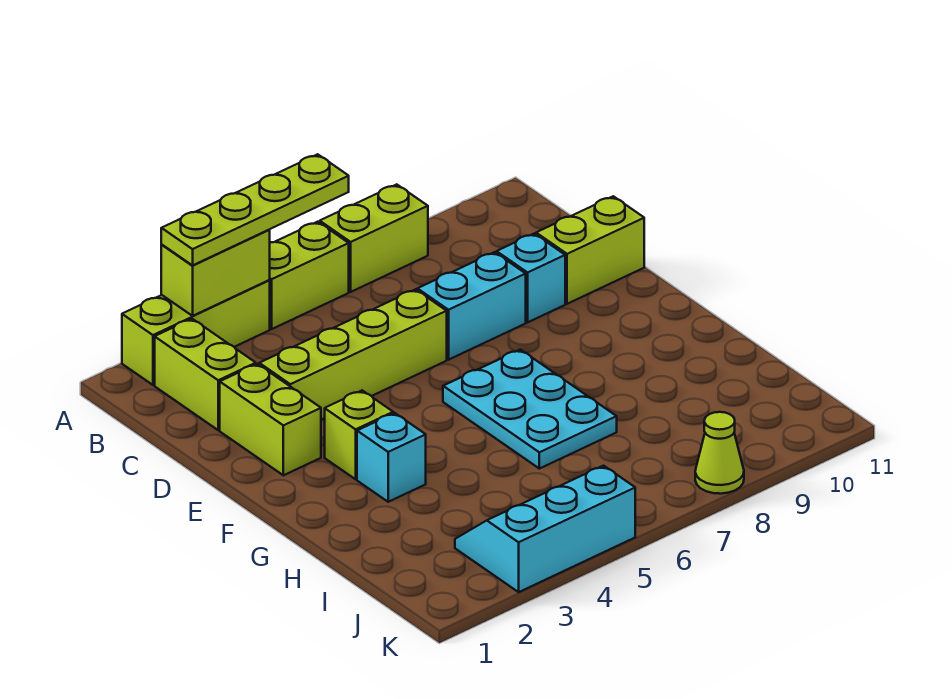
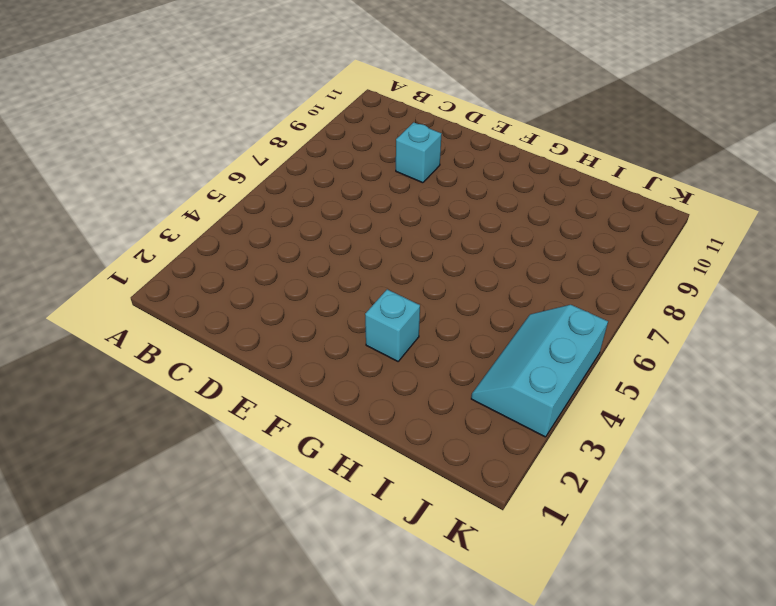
none -> lime 1x3 brick [122,280,270,385]
none -> lime 1x2 brick [270,222,349,329]
none -> lime 1x2 brick [320,184,428,292]

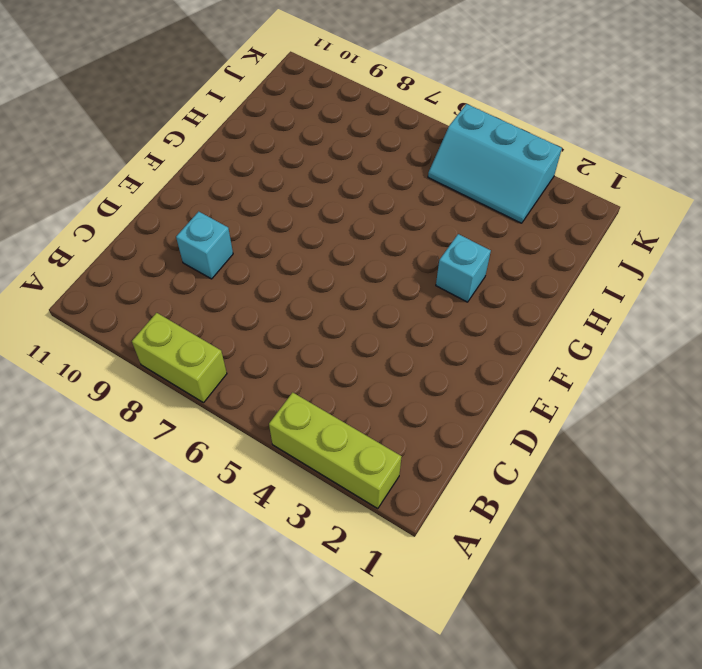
none -> lime 1x2 brick [270,222,349,329]
none -> lime 1x2 brick [155,319,256,430]
none -> lime 1x2 brick [220,364,321,475]

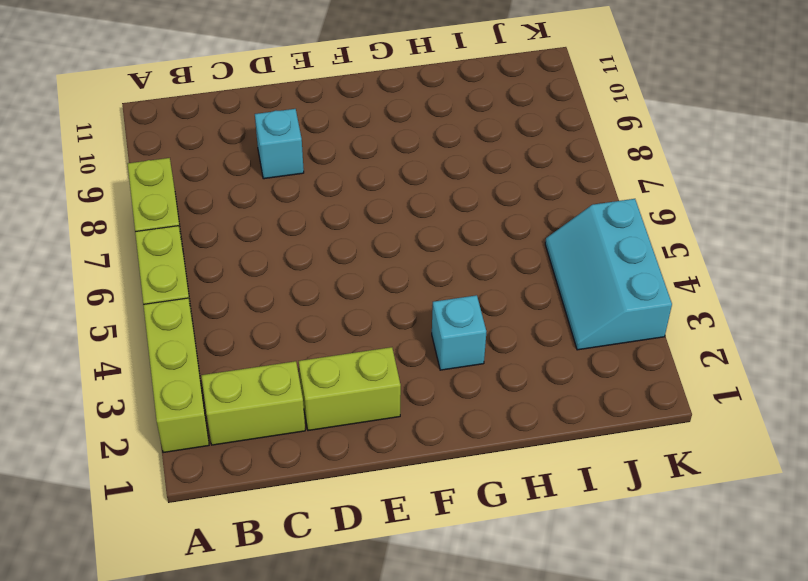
none -> lime 1x4 brick [259,289,447,420]
none -> cyan 1x2 brick [417,252,526,360]
none -> lime 1x2 brick [536,196,644,304]

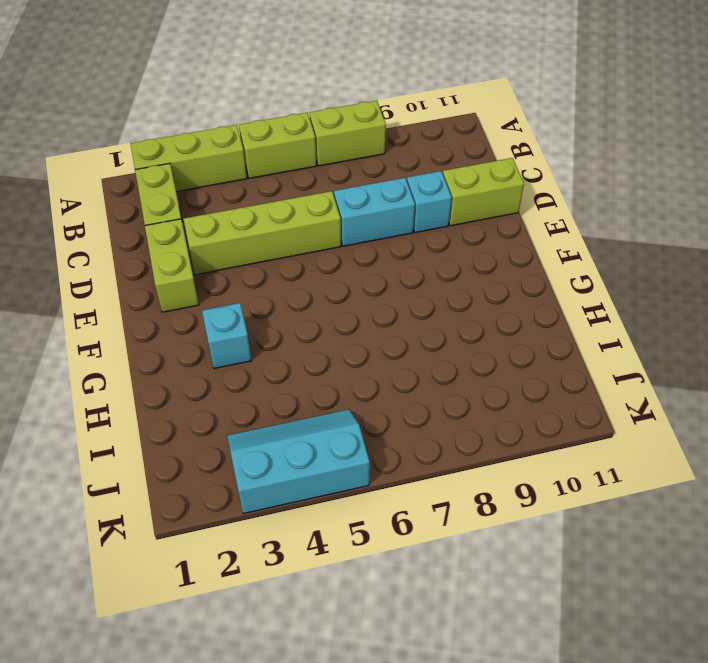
none -> lime 1x1 brick [325,391,393,479]
none -> cyan 2x3 plate [443,350,617,469]
none -> lime 1x1 cone [695,412,744,494]

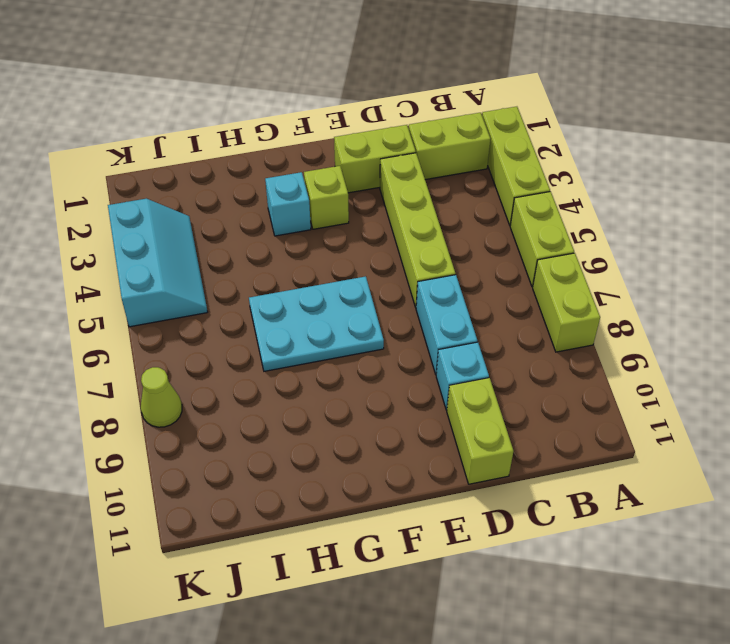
none -> lime 1x2 brick [161,230,270,316]
none -> lime 1x4 plate [161,154,349,265]

